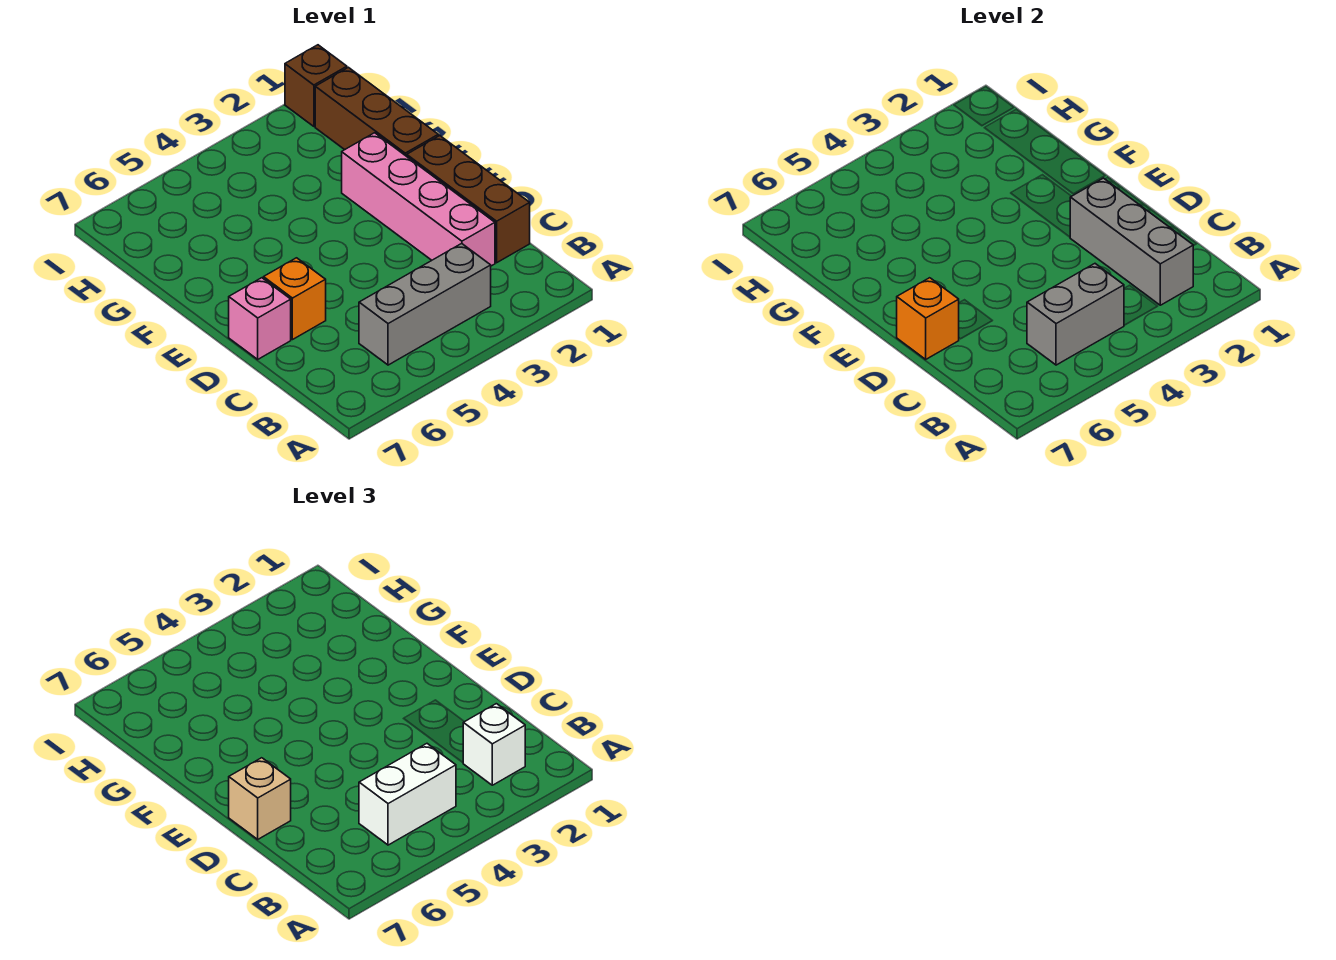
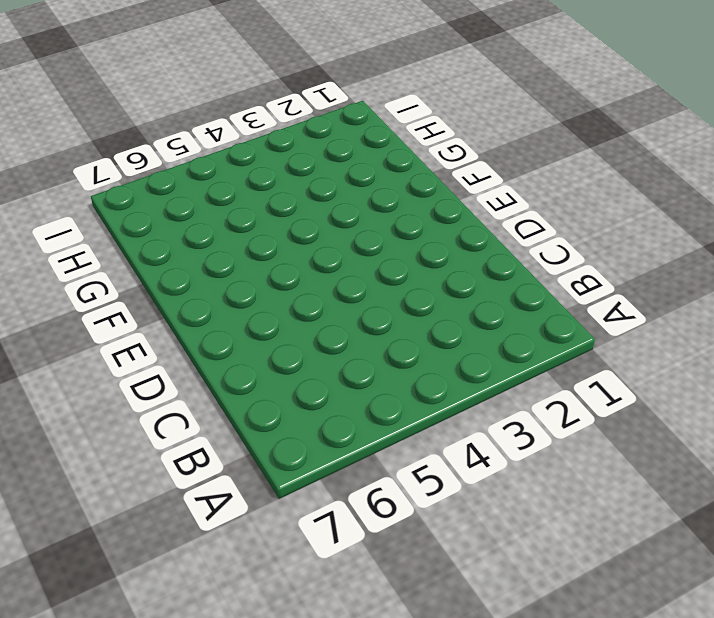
none -> grey 1x3 brick [359,243,491,365]
none -> brown 1x3 brick [407,136,530,263]
none -> pink 1x4 brick [342,133,495,266]

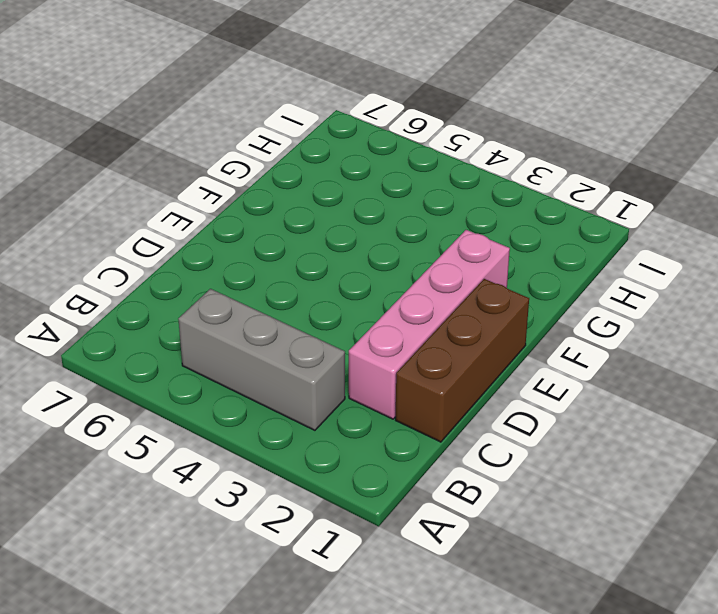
none -> orange 1x1 brick [263,258,326,340]
none -> pink 1x1 brick [229,278,291,359]
none -> brown 1x3 brick [315,67,438,156]

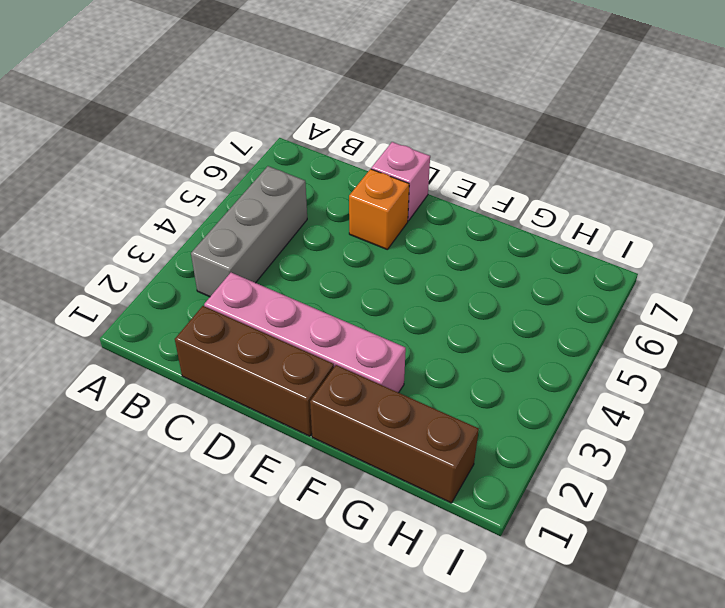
none -> brown 1x1 brick [285,45,347,126]
none -> grey 1x3 brick [1070,178,1193,305]
none -> grey 1x2 brick [1027,264,1124,365]

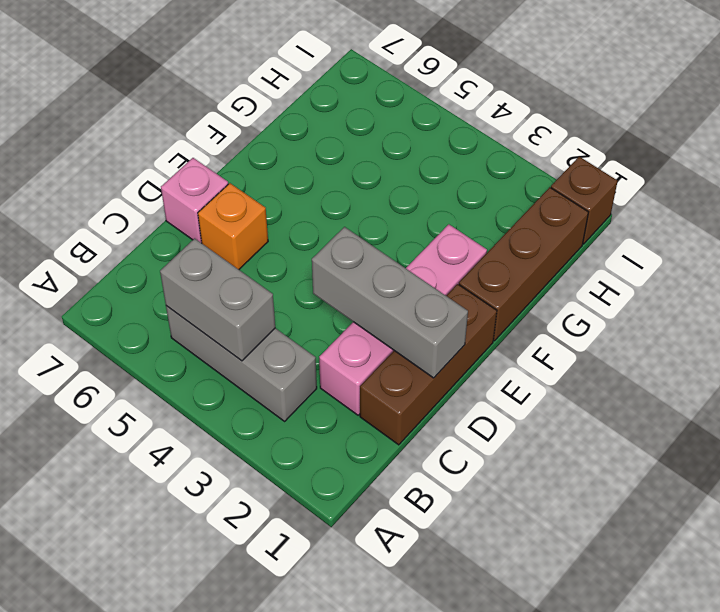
grey 1x3 brick [312,227,468,378] -> grey 1x3 brick turned to [1070,178,1193,305]
none -> orange 1x1 brick [897,278,959,359]
none -> white 1x1 brick [463,704,525,785]
none -> white 1x2 brick [359,744,456,845]

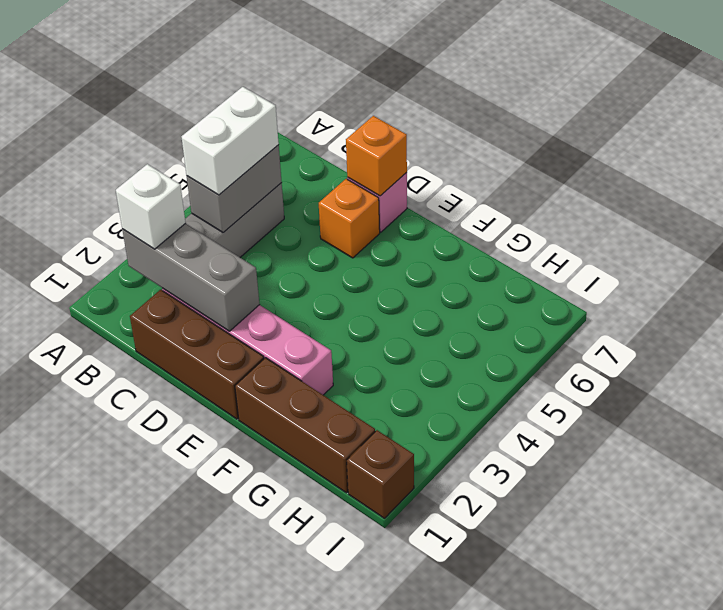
none -> tan 1x1 brick [229,758,291,839]

